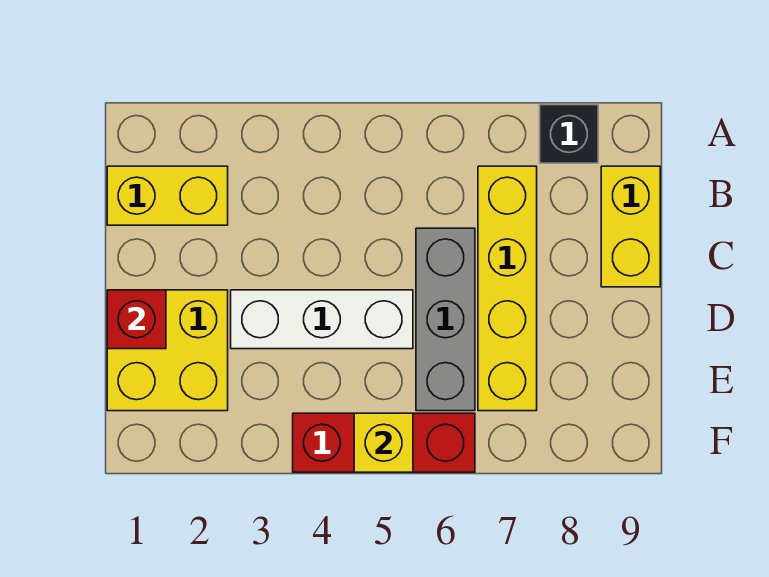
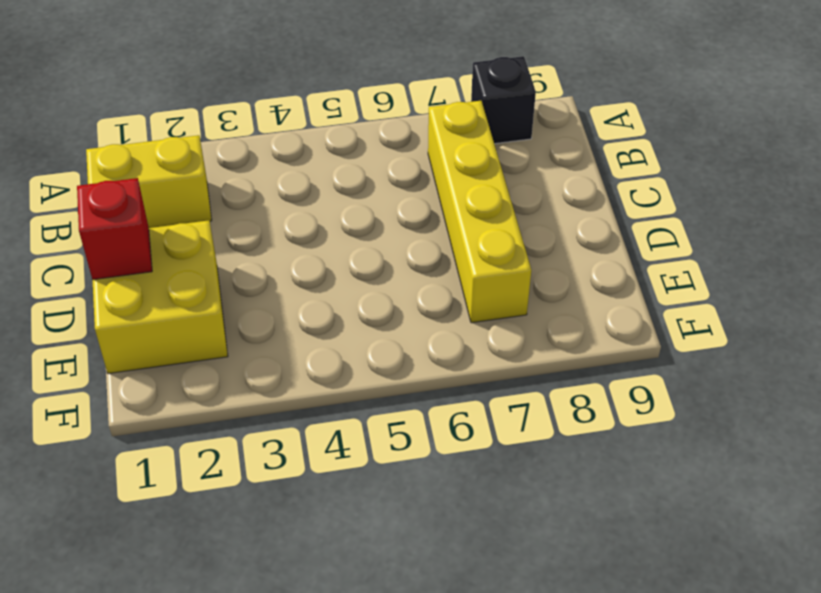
none -> yellow 1x2 brick [601,166,660,287]
none -> grey 1x3 brick [416,228,475,411]

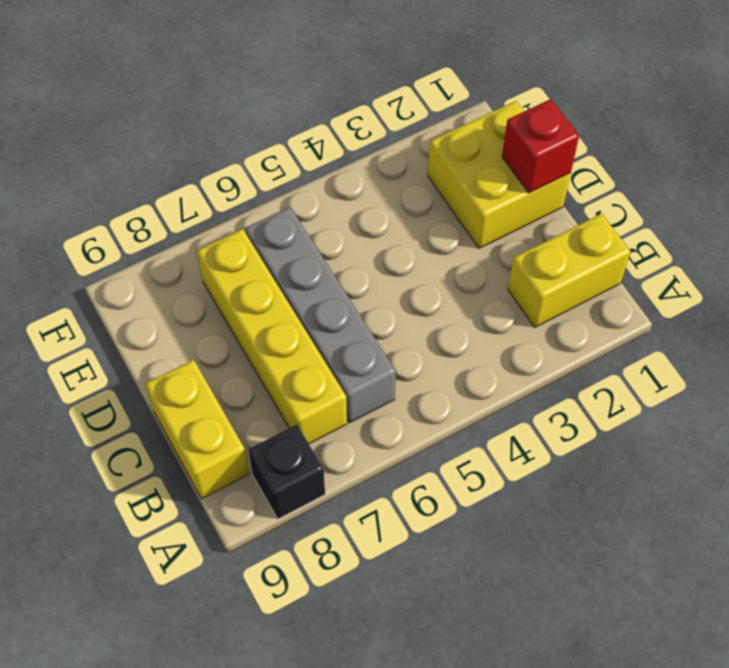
grey 1x4 brick [245,207,396,423] -> grey 1x3 brick [416,228,475,411]
none -> white 1x3 brick [231,290,413,349]
none -> red 1x3 brick [293,413,475,472]

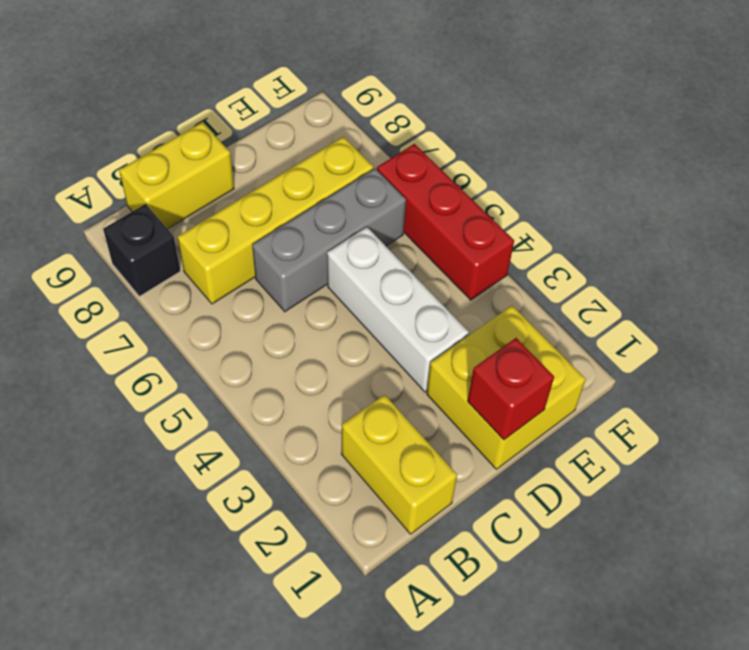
none -> yellow 1x1 brick [354,413,413,472]

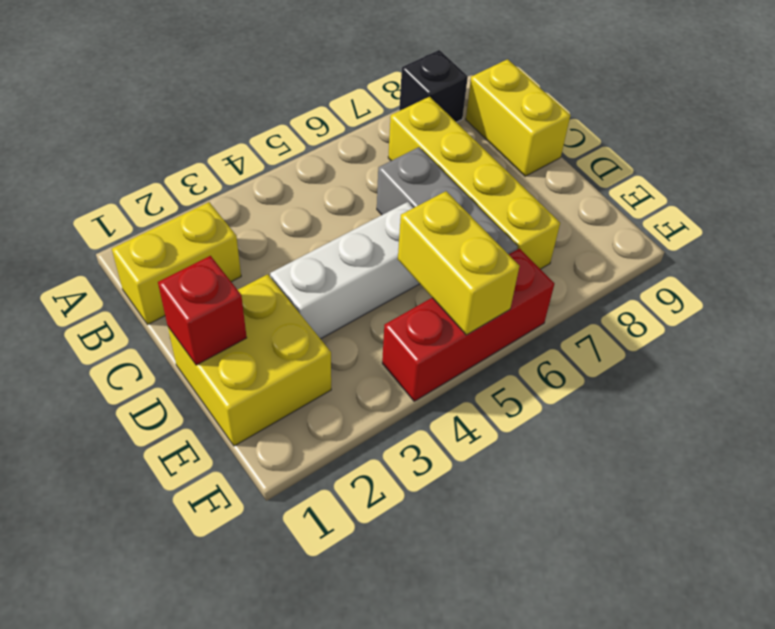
yellow 1x2 brick [398,191,519,335] -> yellow 1x1 brick [354,413,413,472]

